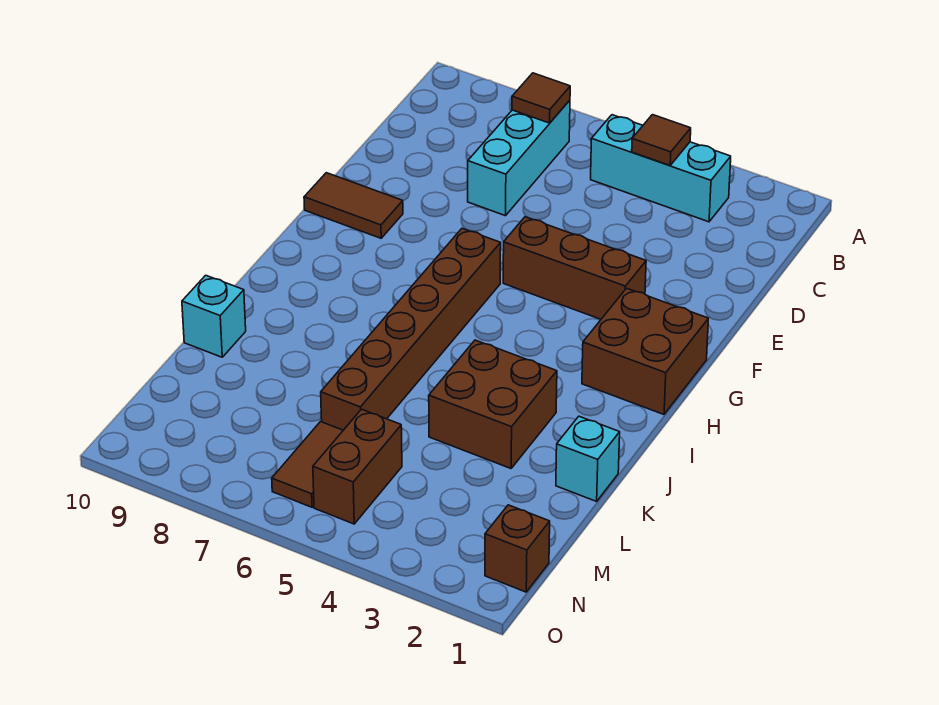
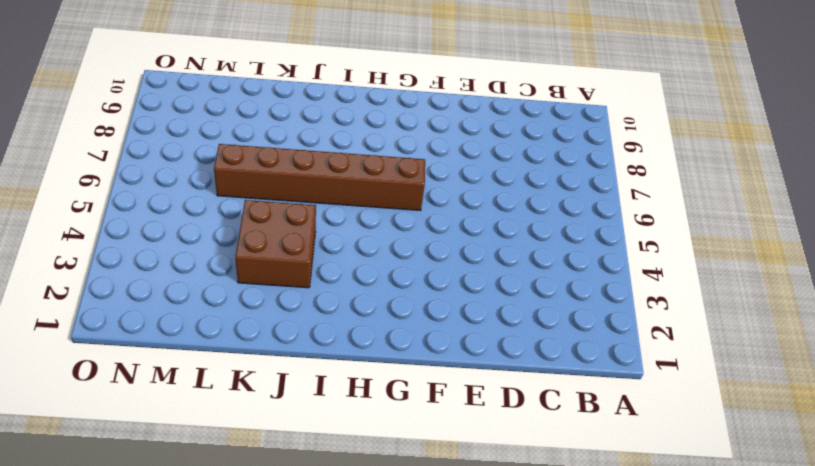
none -> cyan 1x3 brick [591,115,731,222]
none -> cyan 1x3 brick [468,100,570,216]
none -> brown 1x3 brick [503,217,646,319]

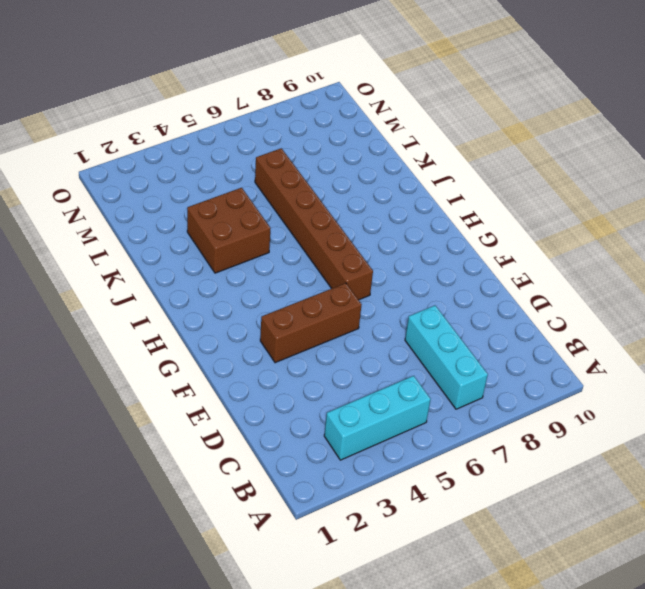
none -> brown 1x2 tile [304,173,403,238]
none -> brown 2x2 brick [582,288,708,414]
none -> cyan 1x1 brick [556,416,620,501]

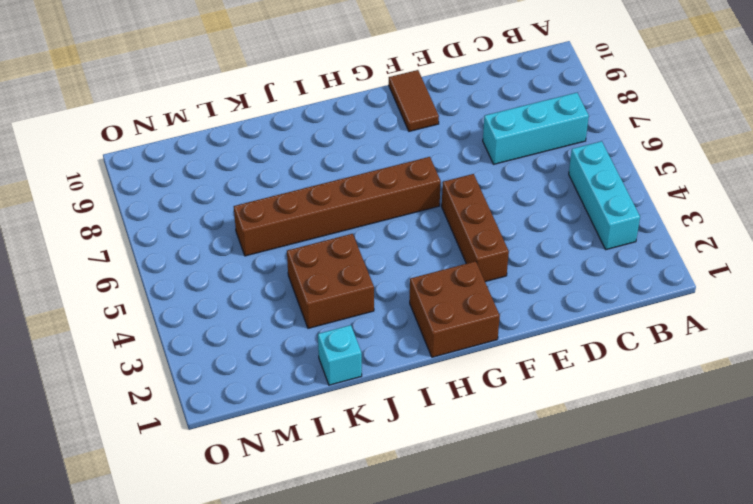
none -> cyan 1x1 brick [182,275,246,357]
none -> brown 1x2 brick [313,409,402,524]
none -> brown 1x2 tile [272,422,343,507]

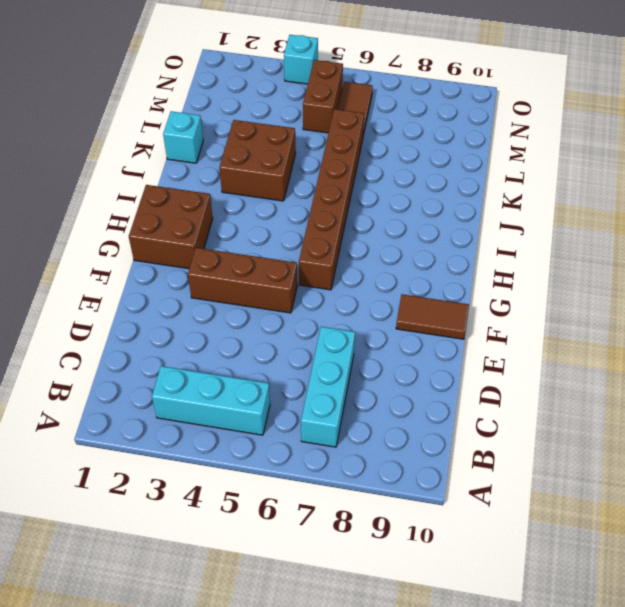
cyan 1x1 brick [284,35,318,84] -> cyan 1x1 brick moved to [182,275,246,357]
none -> brown 1x1 brick [485,505,550,592]
none -> brown 1x1 tile [632,115,691,166]
none -> brown 1x1 tile [512,73,570,123]

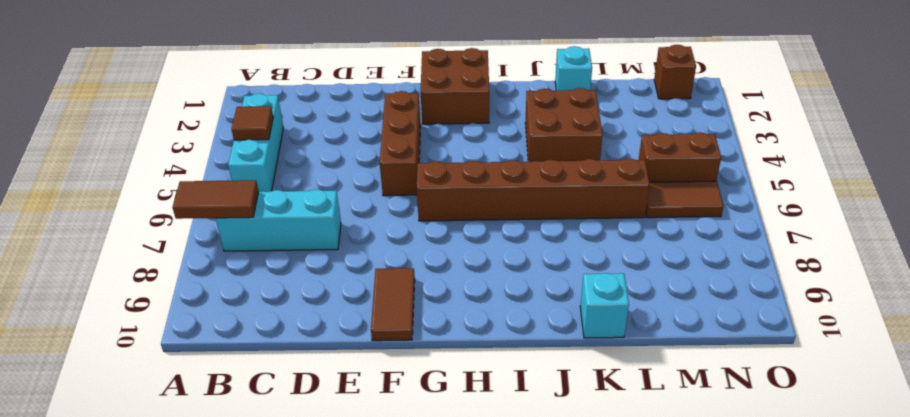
brown 1x2 tile [172,180,259,219] -> brown 1x1 tile [512,73,570,123]

